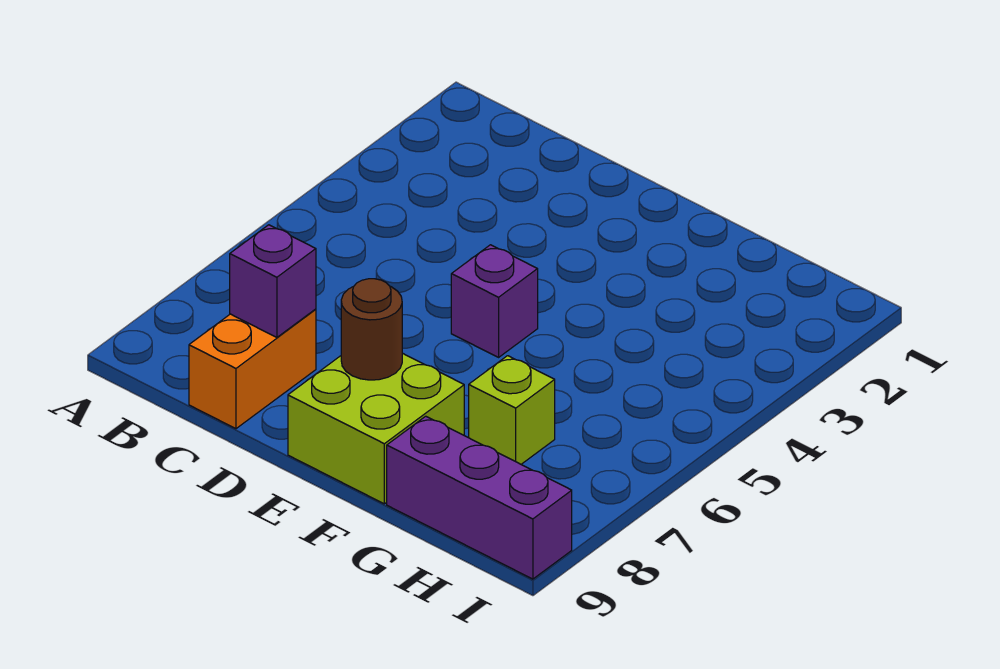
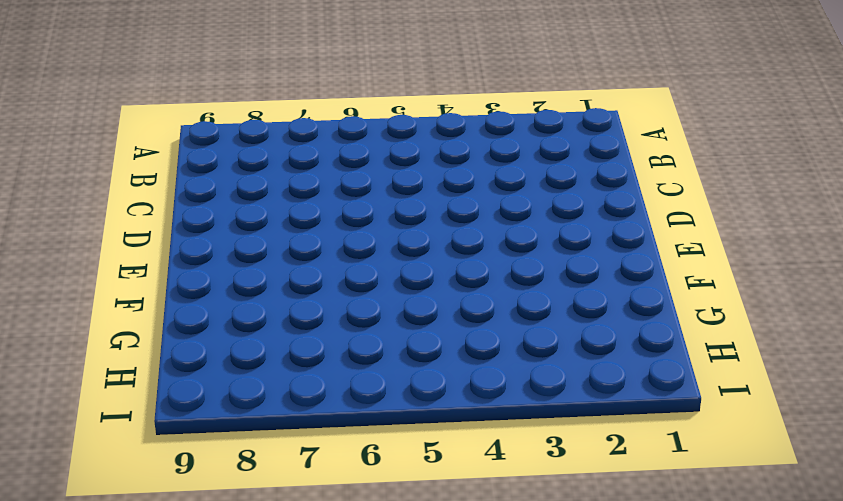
none -> orange 1x2 brick [189,309,316,429]
none -> purple 1x1 brick [451,245,538,357]

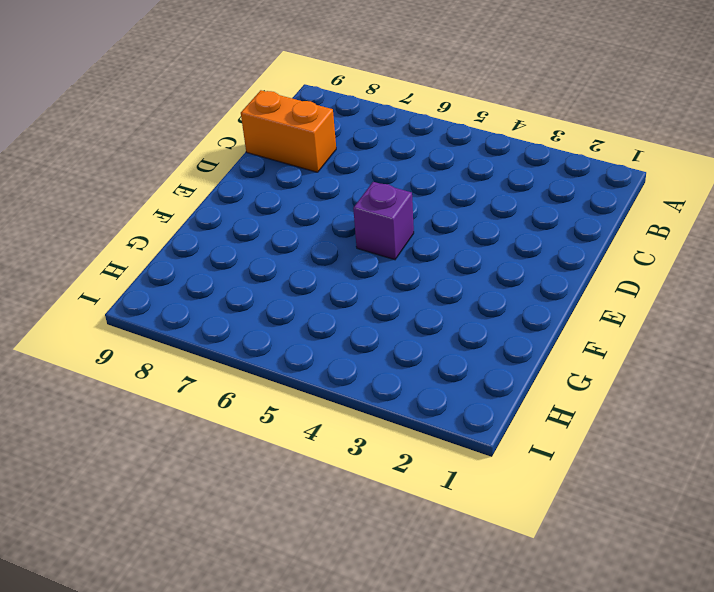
none -> lime 2x2 brick [288,353,464,504]
none -> lime 1x1 brick [469,356,555,464]

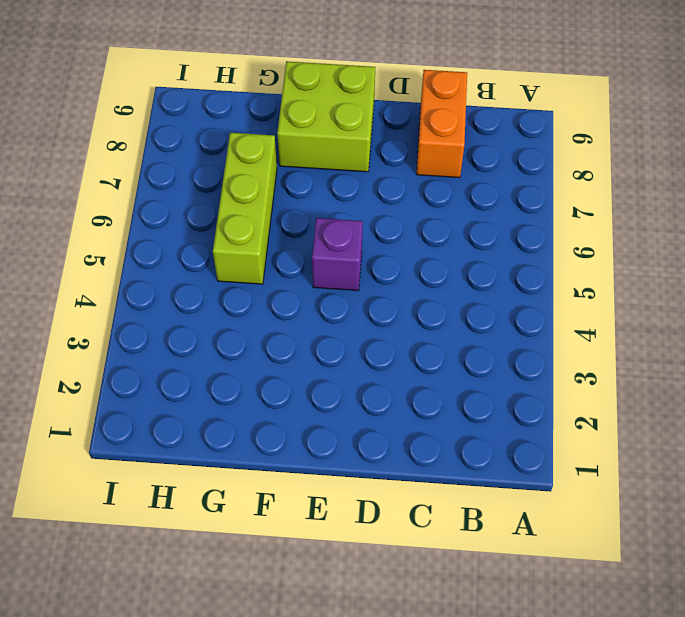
lime 1x3 brick [213,133,277,284] -> lime 1x1 brick [469,356,555,464]
none -> purple 1x3 brick [387,416,572,579]
none -> purple 1x1 brick [230,225,316,337]

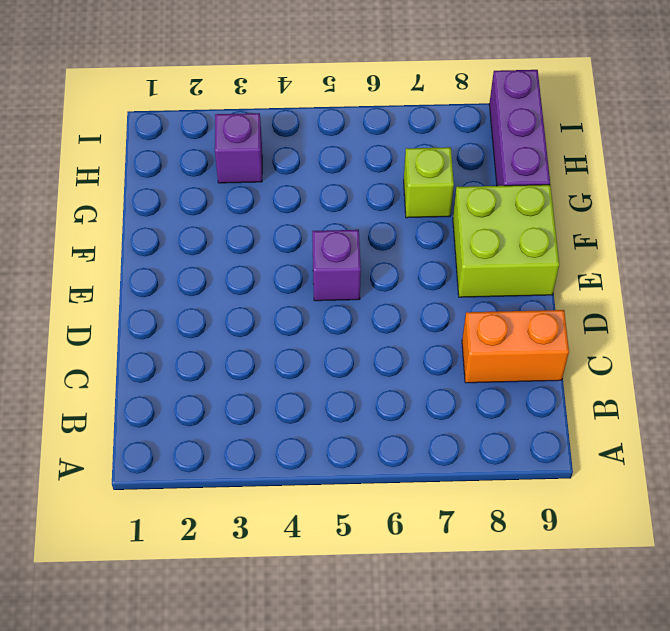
purple 1x1 brick [215,113,262,183] -> purple 1x1 brick moved to [230,225,316,337]
none -> brown 1x1 round brick [341,279,402,380]

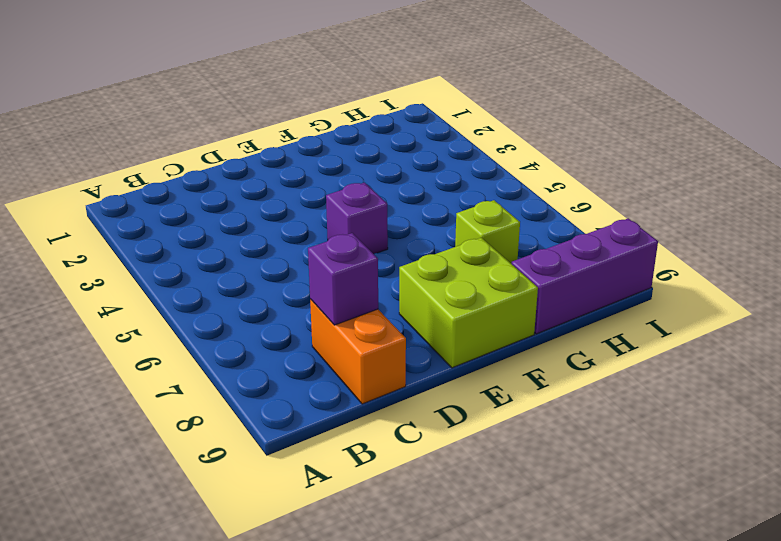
none -> brown 1x1 round brick [341,279,402,380]

